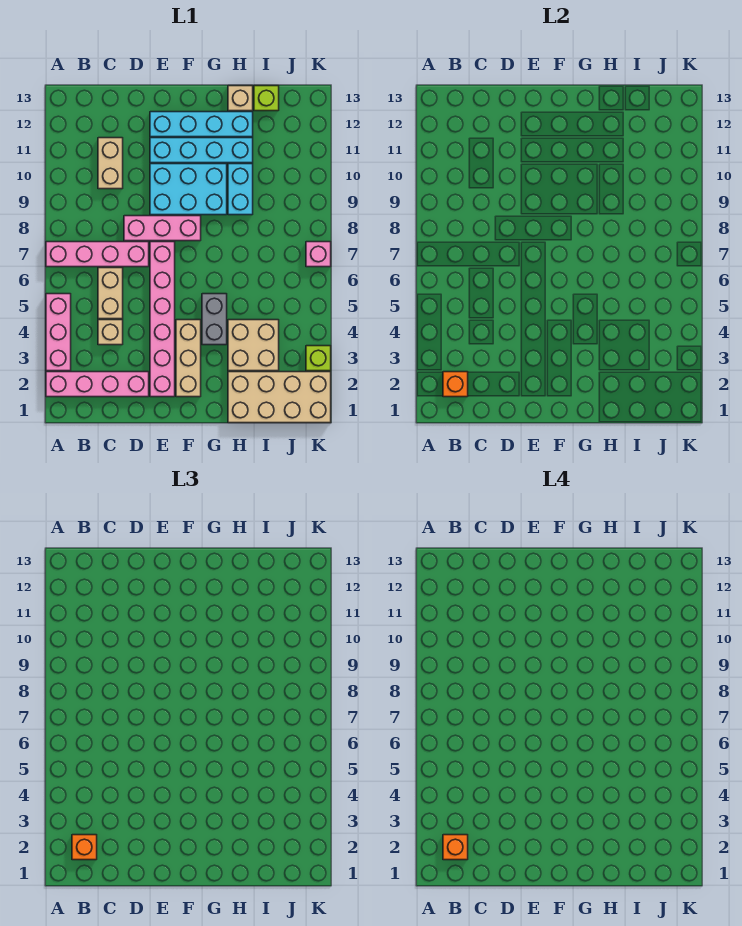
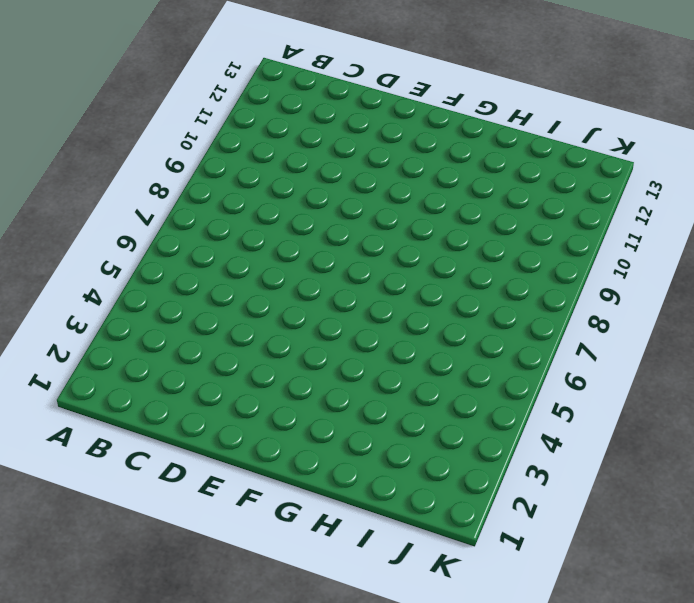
none -> pink 1x4 brick [46,372,149,397]
none -> pink 1x3 brick [46,294,71,371]
none -> pink 1x4 brick [46,242,149,267]

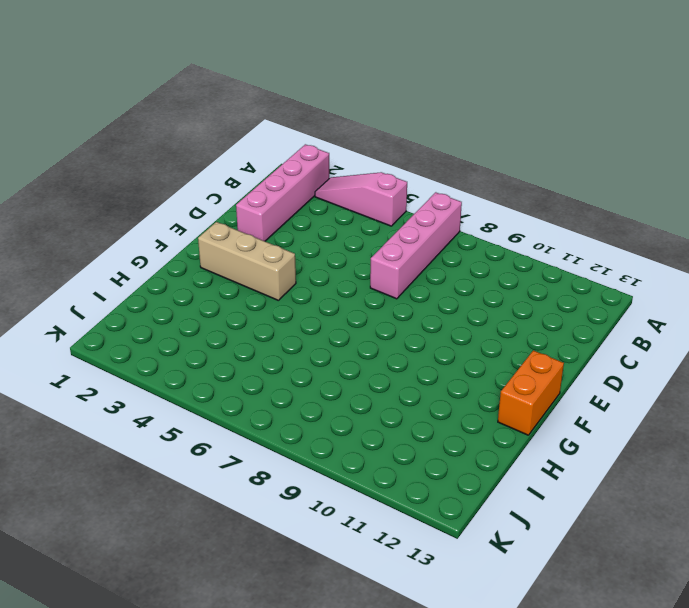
pink 1x3 slope [315,172,407,226] -> pink 1x3 brick [46,294,71,371]
orange 1x2 brick [498,350,564,435] -> none
none -> tan 1x1 brick [98,320,123,345]
none -> tan 1x2 brick [98,268,123,319]
none -> tan 1x2 brick [98,138,123,189]

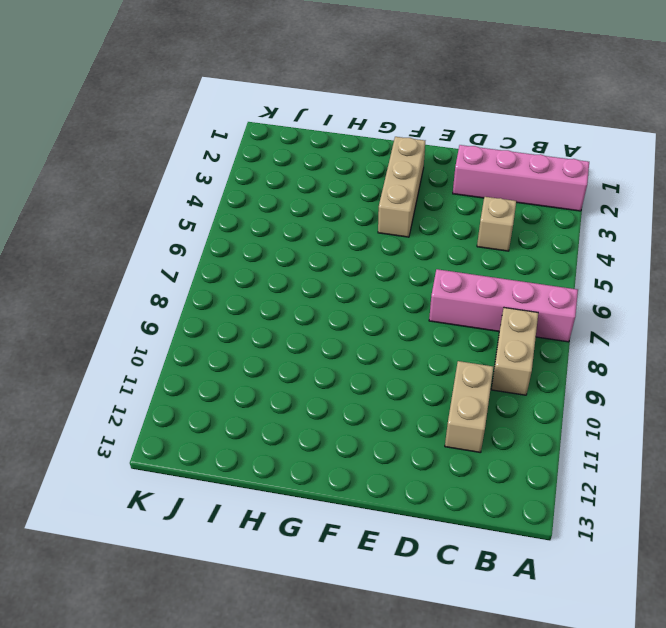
tan 1x2 brick [491,308,538,395] -> tan 1x2 brick moved to [98,268,123,319]
none -> pink 1x3 brick [46,294,71,371]
none -> pink 1x3 brick [124,216,201,241]
none -> pink 1x6 brick [150,242,175,397]

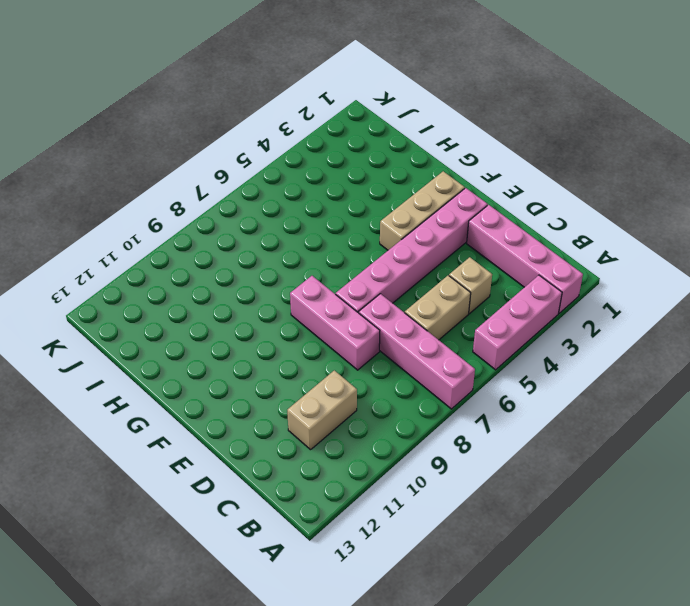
none -> cyan 2x3 brick [150,164,227,215]
none -> cyan 1x4 brick [150,138,253,163]
none -> cyan 1x4 brick [150,112,253,137]

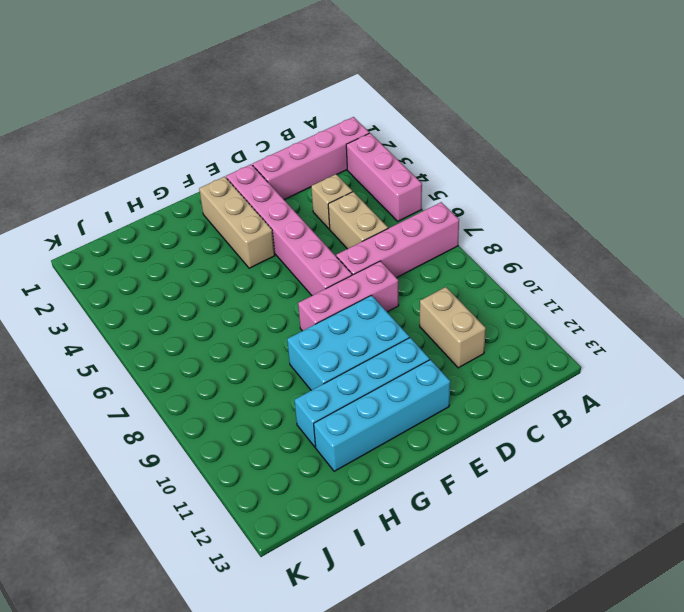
none -> grey 1x2 brick [202,294,227,345]
none -> tan 2x4 brick [228,372,331,423]
none -> tan 2x2 brick [228,320,279,371]

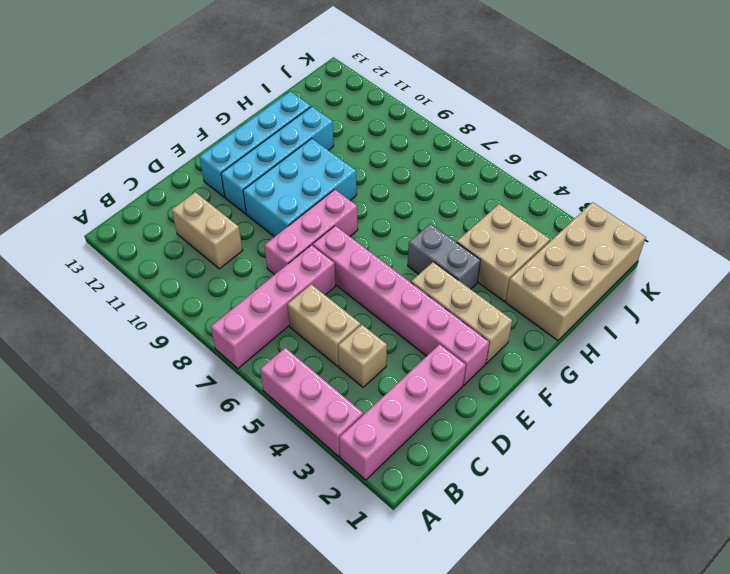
none -> cyan 1x2 brick [228,164,253,215]
none -> tan 1x1 brick [228,86,253,111]
none -> lime 1x1 brick [254,86,279,111]

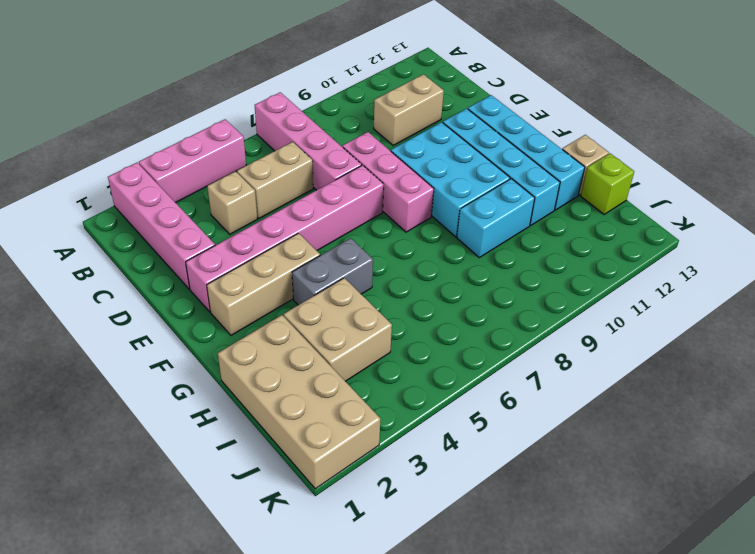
none -> lime 1x1 brick [306,346,331,371]
none -> pink 1x1 brick [306,242,331,267]
none -> orange 1x1 brick [443,372,468,397]

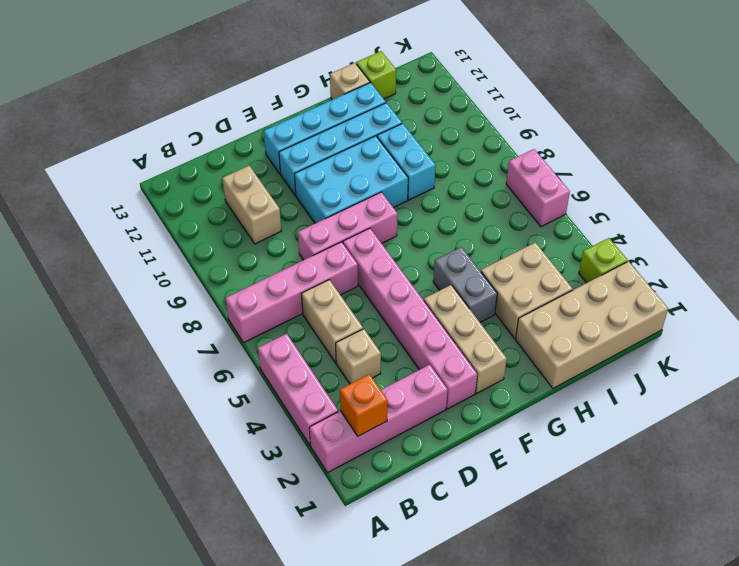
pink 1x2 brick [506,149,570,227] -> pink 1x1 brick [306,242,331,267]
none -> orange 1x1 brick [72,835,97,860]
none -> orange 1x1 brick [443,835,468,860]

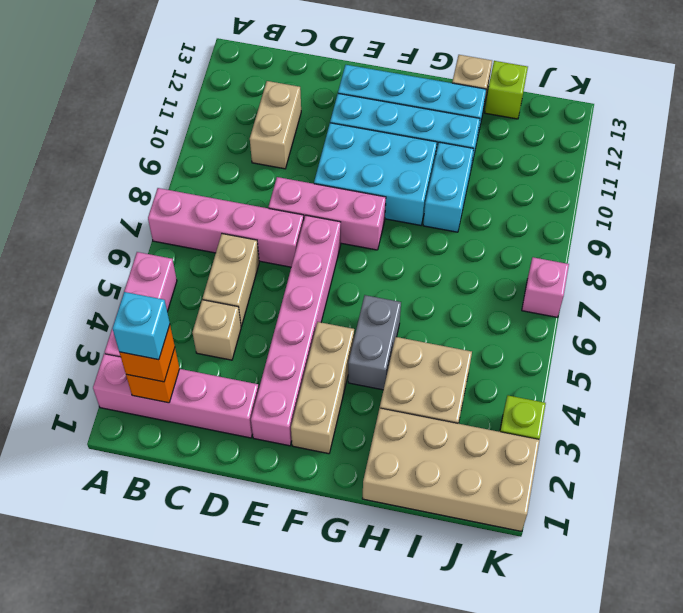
cyan 1x1 brick [112,292,170,360] -> orange 1x1 brick [443,835,468,860]

